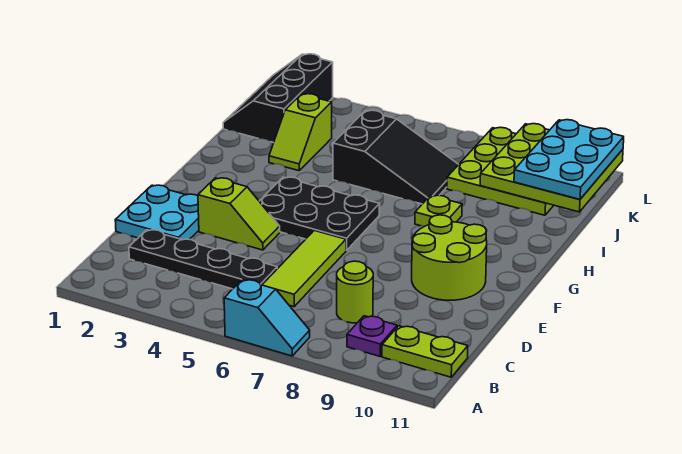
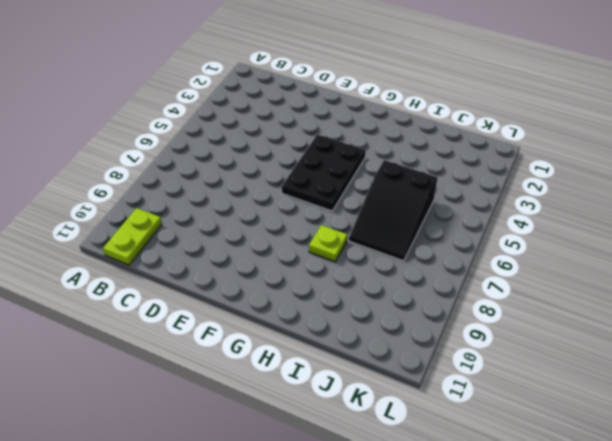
none -> cyan 1x2 slope [224,280,310,356]
none -> purple 1x1 plate [347,316,397,356]
none -> black 1x4 plate [129,230,277,289]

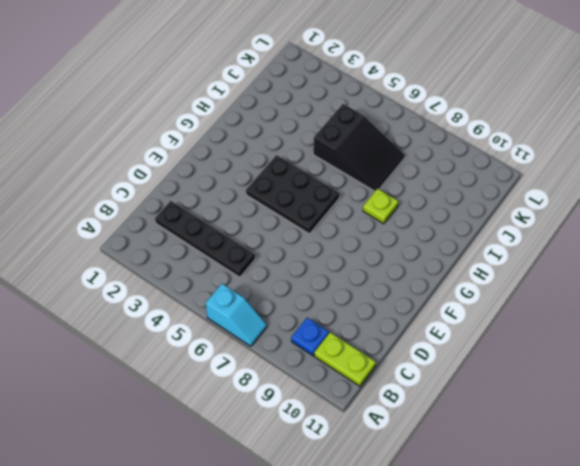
blue 1x1 plate [291,318,329,356] -> purple 1x1 plate [347,316,397,356]
none -> lime 1x3 tile [262,231,346,307]
none -> lime 1x1 round brick [337,261,373,323]
none -> cyan 2x2 plate [115,185,199,240]

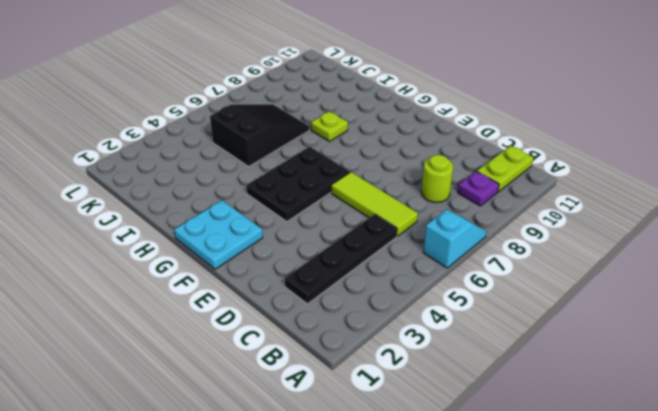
cyan 2x2 plate [174,200,263,269] -> cyan 2x2 plate moved to [115,185,199,240]
none -> lime 1x2 slope [198,178,280,250]
none -> lime 2x2 round brick [412,215,487,300]
none -> lime 1x2 slope [269,94,332,171]

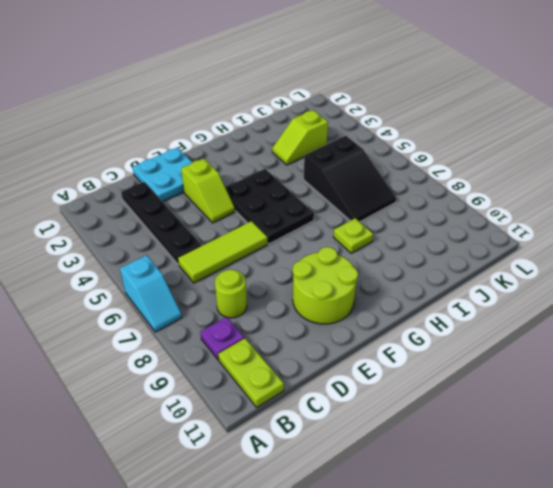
none -> black 2x3 slope [223,54,333,143]
none -> lime 3x3 plate [447,127,554,215]
none -> lime 3x3 plate [480,124,623,212]

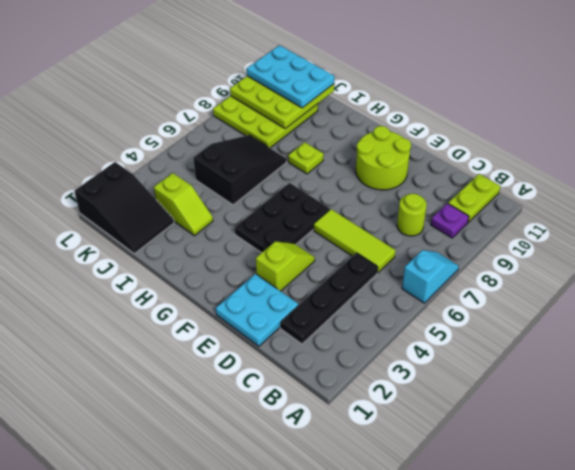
black 2x3 slope [74,162,174,254] -> black 2x3 slope turned to [223,54,333,143]

